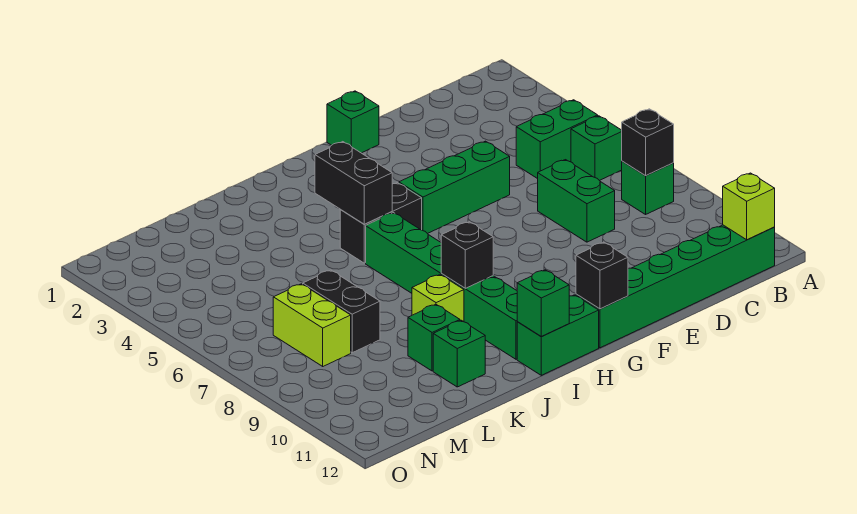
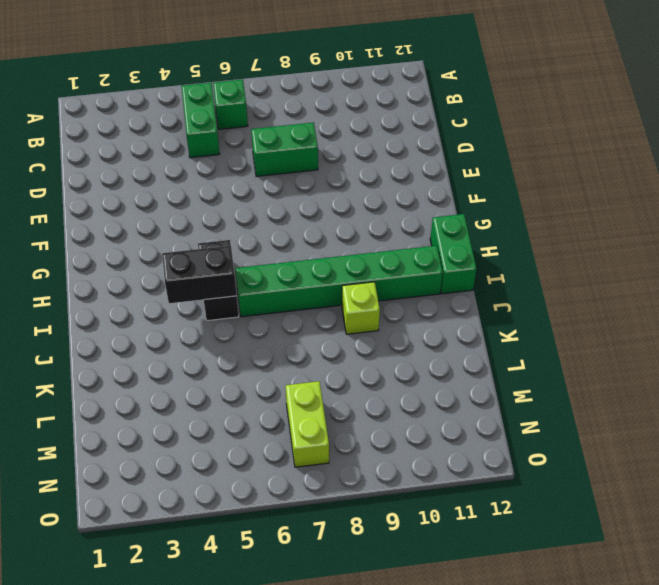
lime 1x2 brick [286,381,329,467] -> lime 1x2 brick turned to [273,284,351,366]
none -> green 1x1 brick [622,161,674,214]
none -> green 1x6 brick [576,225,775,348]
none -> green 1x3 brick [399,141,510,234]

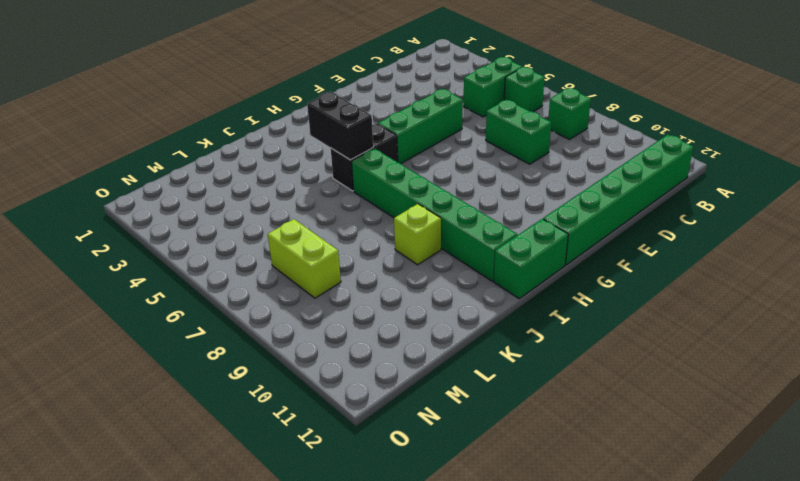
none -> green 1x1 brick [327,91,379,153]
none -> green 1x1 brick [408,304,460,371]
none -> green 1x1 brick [433,320,485,387]

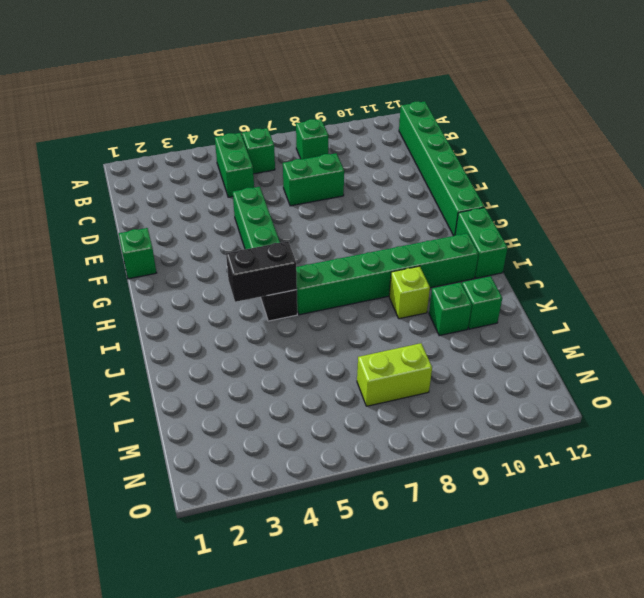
none -> black 1x2 brick [303,270,380,353]
none -> black 1x1 brick [622,109,674,176]
none -> lime 1x1 brick [723,173,775,240]

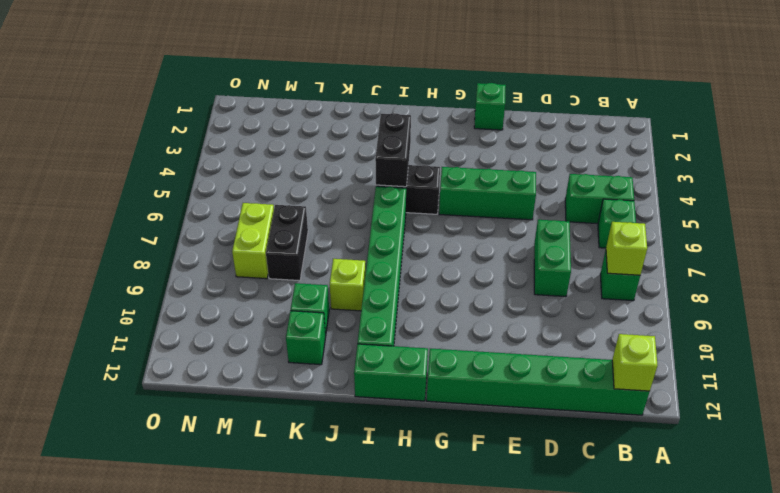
lime 1x1 brick [606,222,647,275] -> black 1x1 brick [622,109,674,176]
none -> black 1x1 brick [576,242,628,309]
none -> black 1x1 brick [441,222,493,288]
none -> green 1x1 brick [517,270,569,337]

